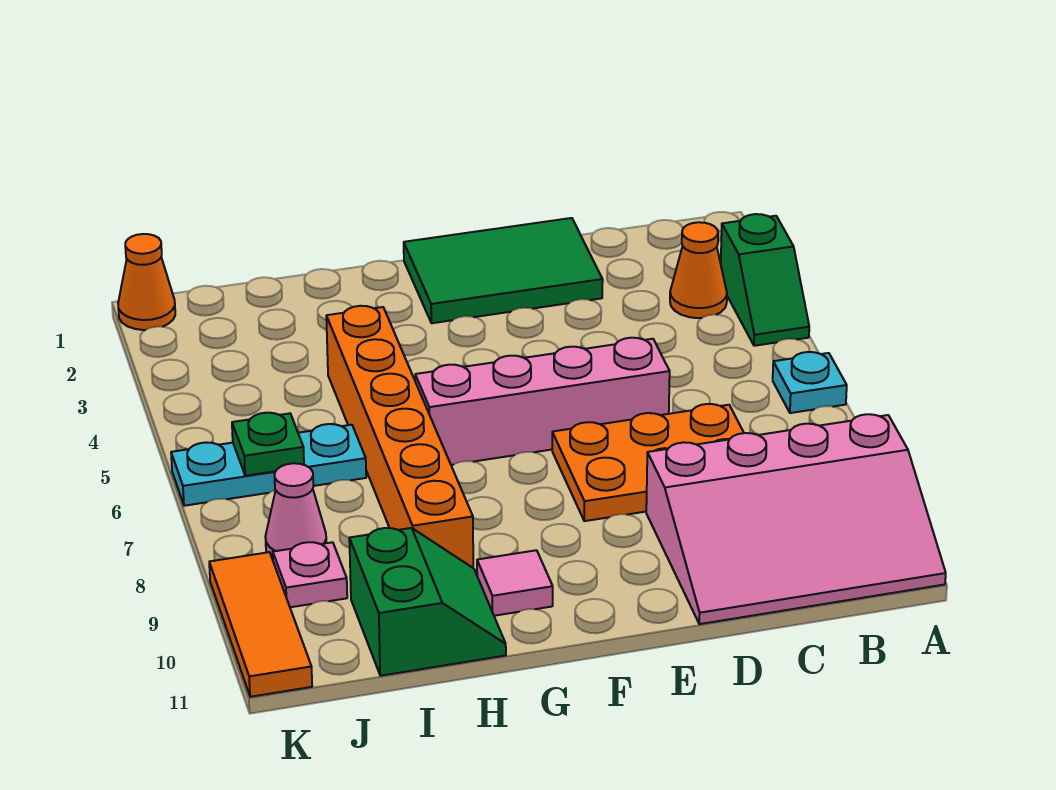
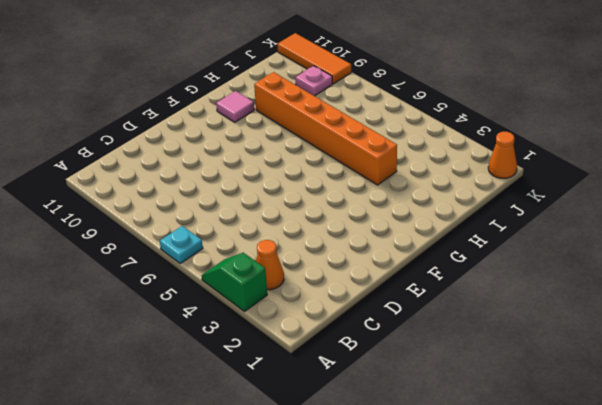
none -> pink 3x4 slope [646,414,946,624]
none -> orange 2x3 plate [552,404,744,521]
none -> green 2x3 tile [404,218,603,323]

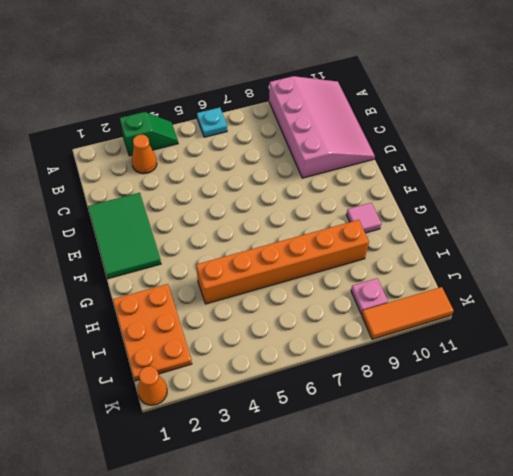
orange 2x3 plate [113,284,192,381] -> orange 2x3 plate moved to [552,404,744,521]
none -> pink 1x4 brick [415,338,670,465]
none -> green 2x2 slope [349,528,506,676]
none -> cyan 1x3 plate [171,424,366,506]

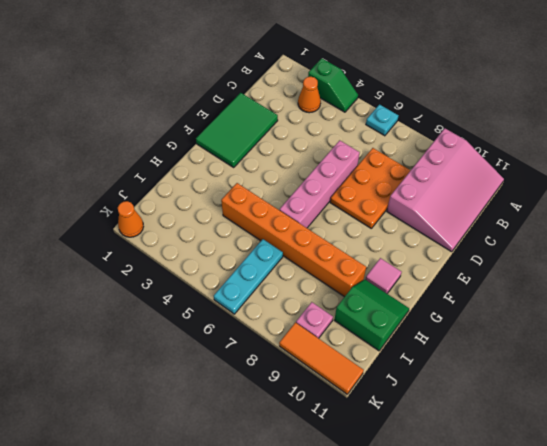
none -> pink 1x1 cone [265,463,326,559]
none -> green 1x1 plate [232,413,304,476]

